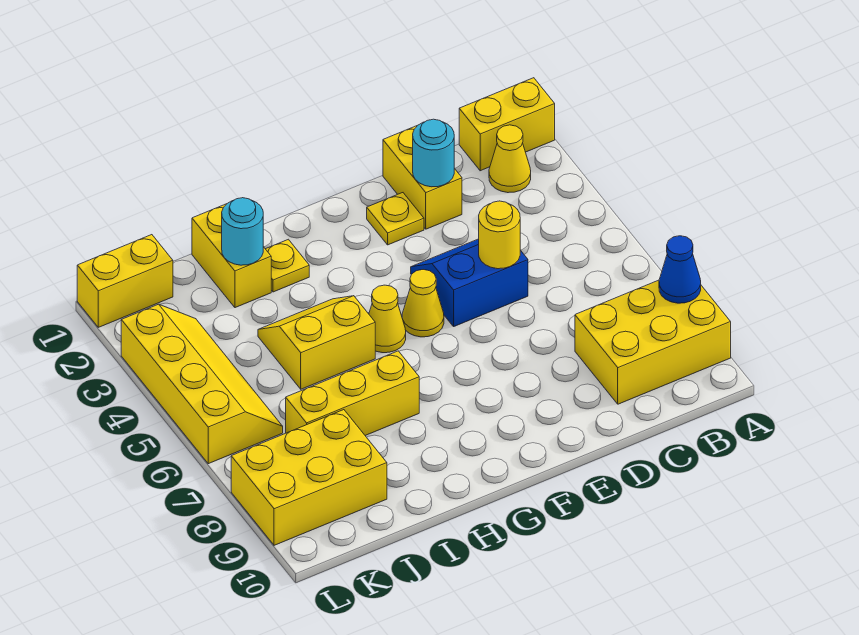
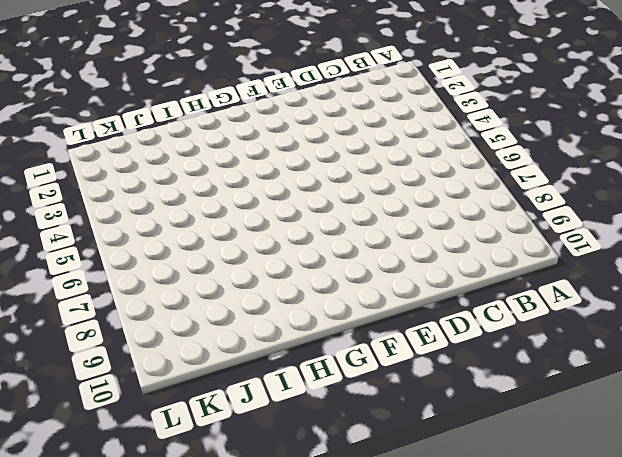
none -> yellow 1x2 brick [459,78,555,171]
none -> yellow 2x3 brick [575,280,731,404]
none -> yellow 1x1 cone [489,125,531,193]

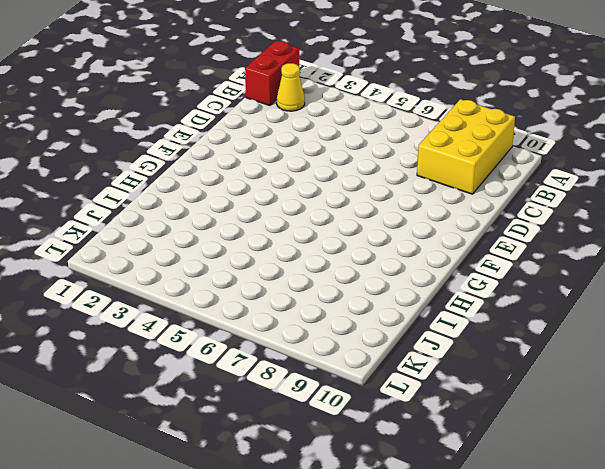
red 1x2 brick [245,41,299,106] -> yellow 1x2 brick [459,78,555,171]
none -> yellow 1x2 brick [383,126,462,229]
none -> blue 2x2 slope [411,239,528,326]
none -> yellow 1x1 plate [367,193,424,245]

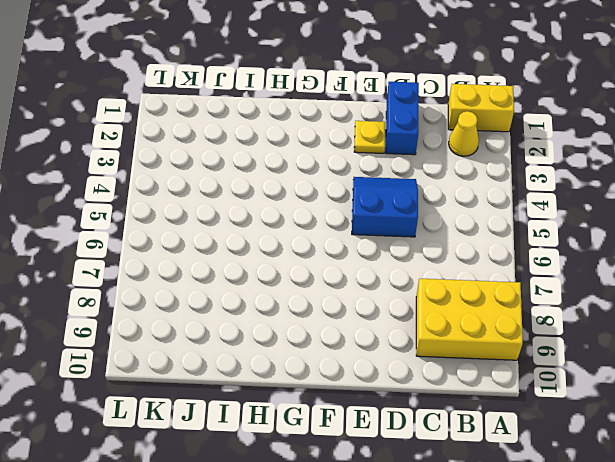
blue 1x2 brick [386,82,419,155] -> yellow 1x2 brick [383,126,462,229]
none -> yellow 1x1 cone [402,270,444,337]
none -> yellow 1x1 cone [369,285,406,353]
none -> yellow 1x1 plate [266,239,309,292]

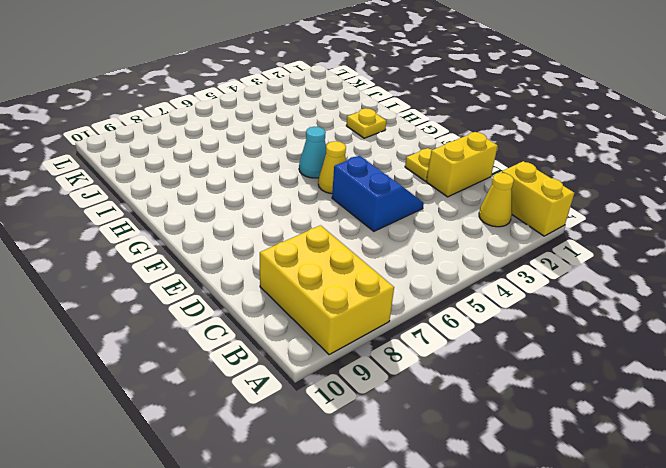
cyan 1x1 cone [299,127,326,178] -> yellow 1x1 cone [369,285,406,353]
none -> yellow 2x2 slope [258,296,375,389]
none -> yellow 1x3 brick [286,351,419,436]
none -> yellow 1x2 brick [192,204,271,308]

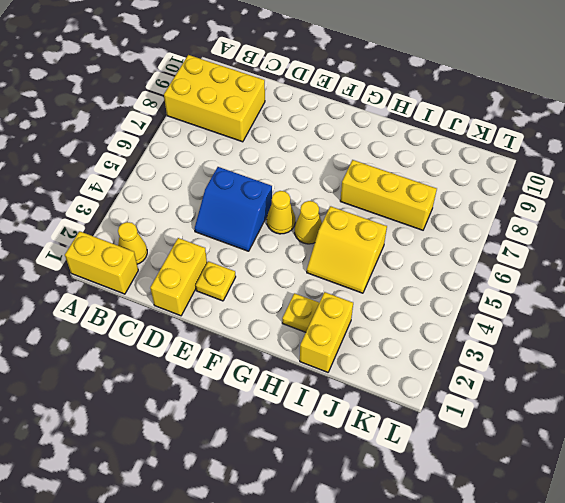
none -> yellow 2x3 brick [231,410,387,545]
none -> yellow 1x2 brick [77,235,173,327]
none -> yellow 2x4 slope [121,304,283,464]

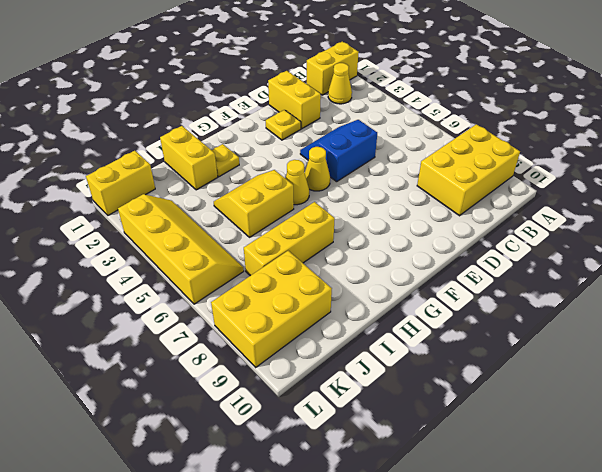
none -> blue 1x1 cone [659,236,701,303]
none -> cyan 1x1 round brick [413,119,454,187]
none -> yellow 1x1 round brick [479,201,520,269]

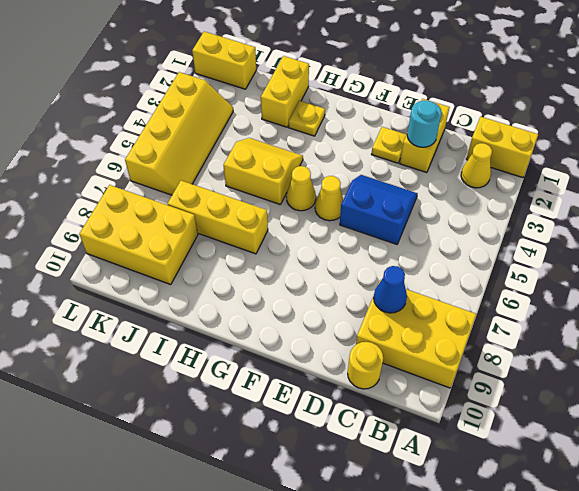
blue 1x1 cone [374,266,407,313] -> blue 1x1 cone moved to [659,236,701,303]
yellow 1x1 round brick [348,342,383,389] -> yellow 1x1 round brick moved to [479,201,520,269]
none -> cyan 1x1 round brick [222,198,263,265]

